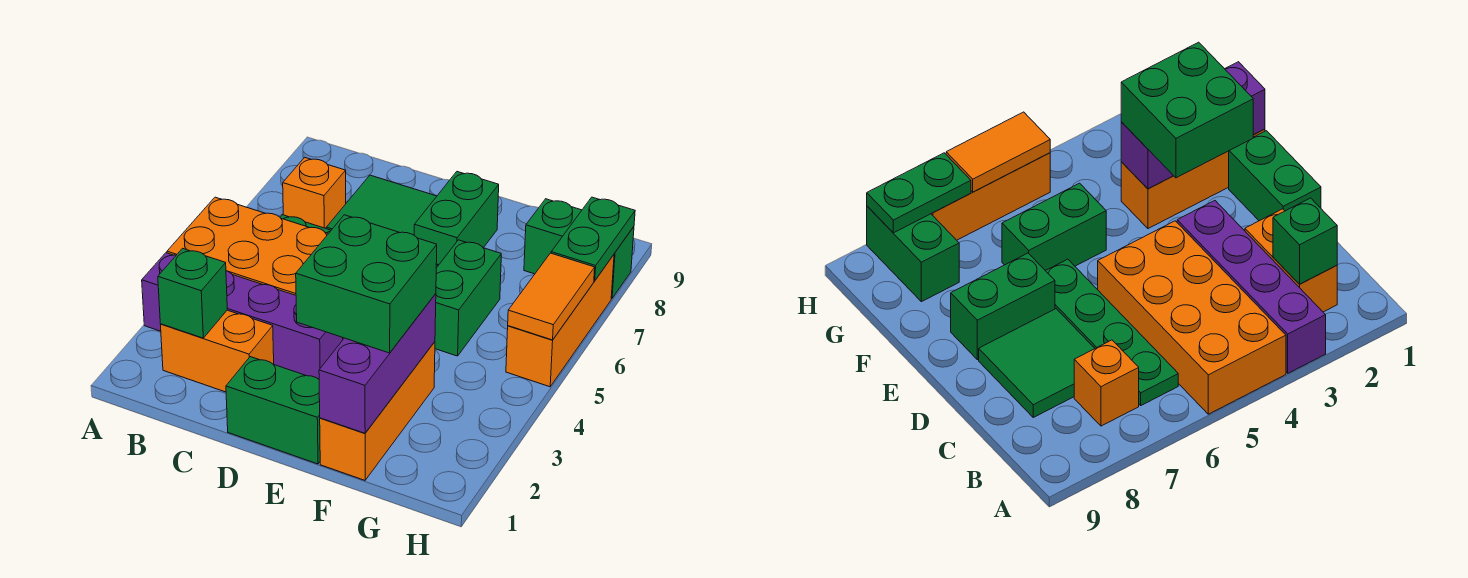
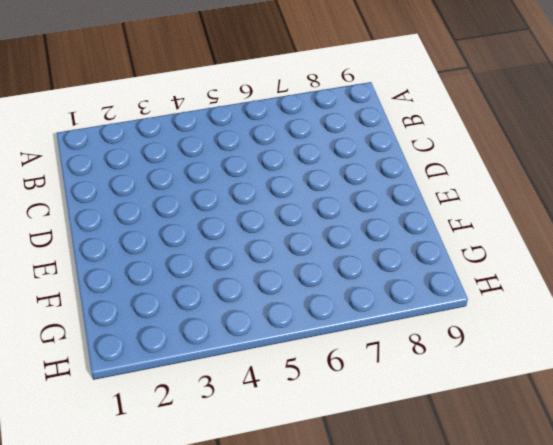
none -> purple 1x4 brick [142,253,343,379]
none -> orange 2x4 brick [167,197,344,339]
none -> orange 1x2 brick [161,310,274,392]

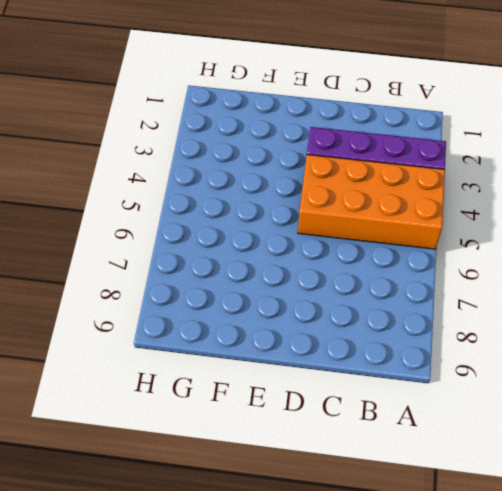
none -> orange 1x2 brick [161,310,274,392]
none -> green 1x4 plate [1046,259,1178,405]
none -> orange 1x1 brick [283,157,346,228]

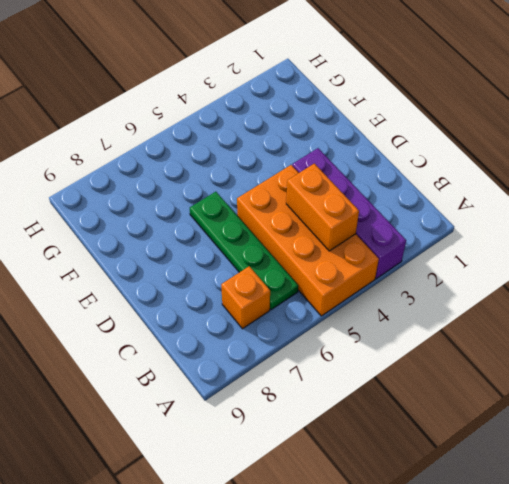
orange 1x2 brick [286,164,359,251] -> orange 1x2 brick moved to [161,310,274,392]
none -> green 2x2 tile [326,175,437,235]
none -> green 1x2 brick [226,357,320,464]
none -> green 1x2 brick [414,172,499,265]

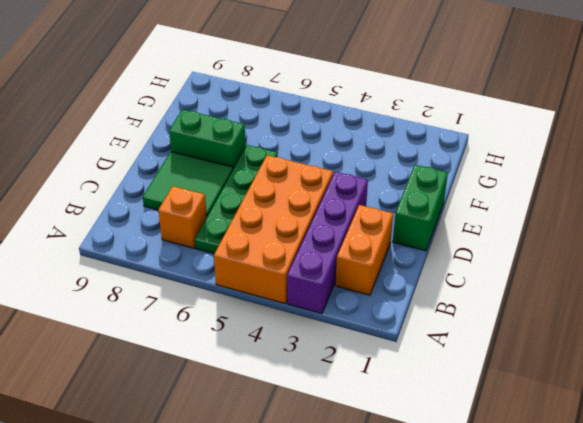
none -> orange 1x3 brick [320,342,435,480]
none -> green 1x2 brick [435,240,501,356]
none -> green 1x2 brick [524,199,634,298]

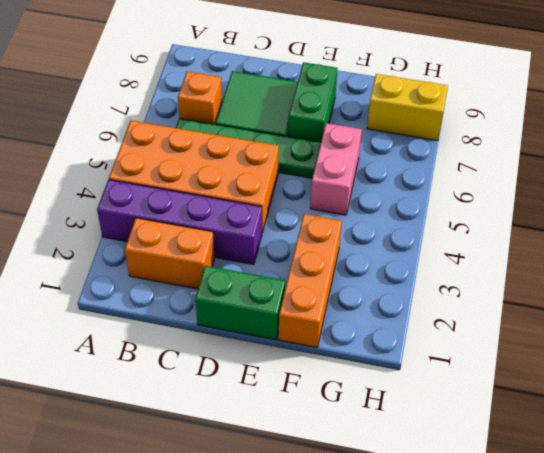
pink 1x2 brick [310,123,362,215] -> green 1x2 brick [435,240,501,356]
yellow 1x2 brick [367,74,448,141] -> green 1x2 brick [524,199,634,298]
none -> orange 1x3 brick [506,255,614,387]
none -> green 1x1 brick [158,248,227,338]
none -> purple 1x3 brick [319,294,436,433]

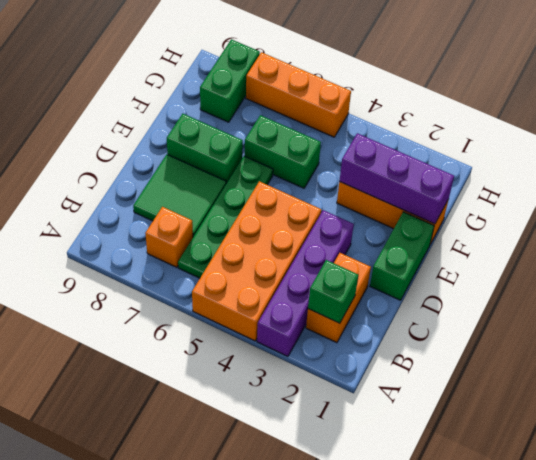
none -> orange 1x2 tile [508,253,595,340]
none -> green 1x2 plate [551,197,635,281]
none -> green 2x2 brick [296,215,437,353]

